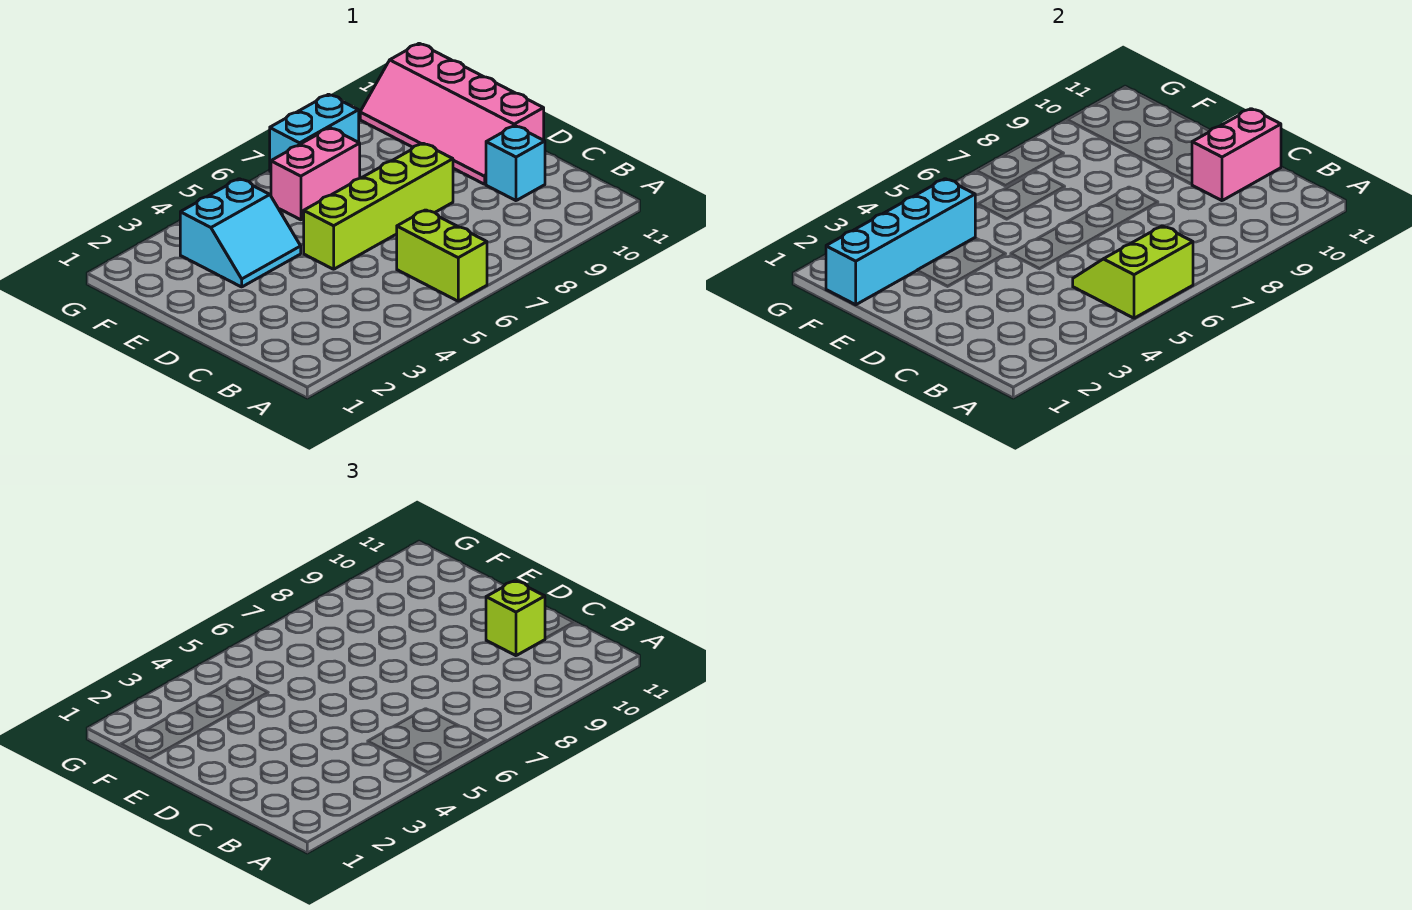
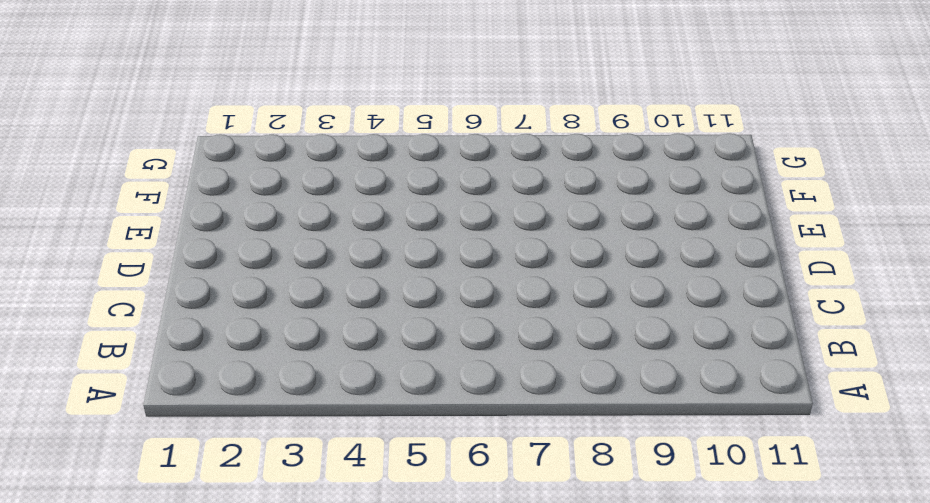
none -> lime 1x2 brick [397,210,487,301]
none -> cyan 1x1 brick [486,126,545,201]

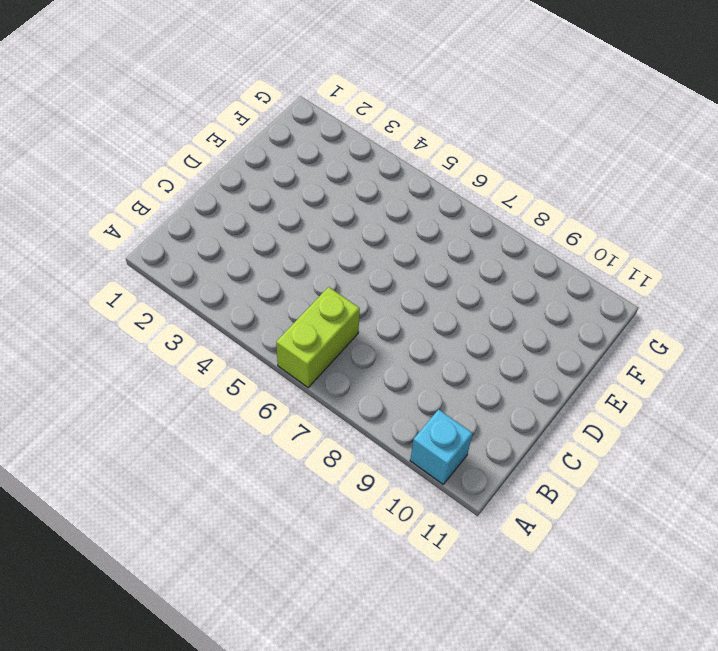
cyan 1x1 brick [410,409,473,484] -> cyan 1x1 brick moved to [486,126,545,201]
none -> lime 1x4 brick [304,143,453,269]
none -> pink 2x4 slope [360,43,544,184]

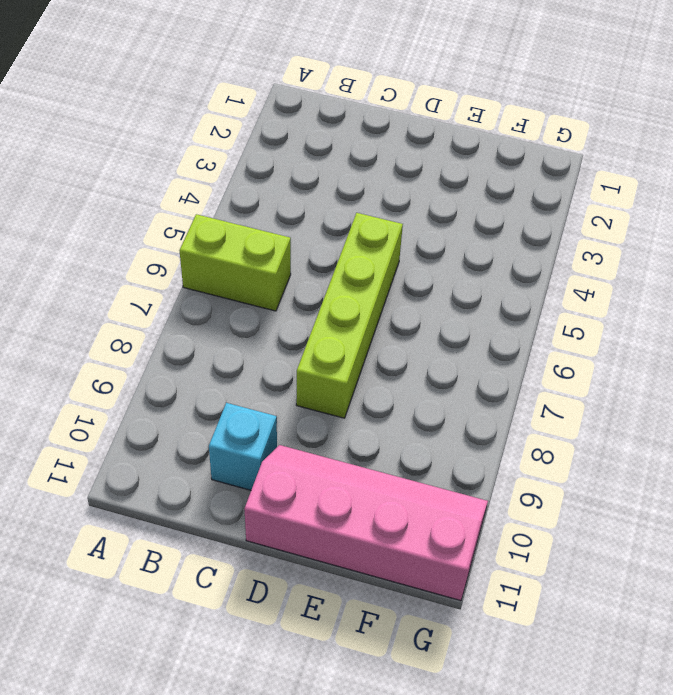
none -> cyan 2x2 slope [180,179,301,287]
none -> pink 1x2 brick [271,128,360,220]

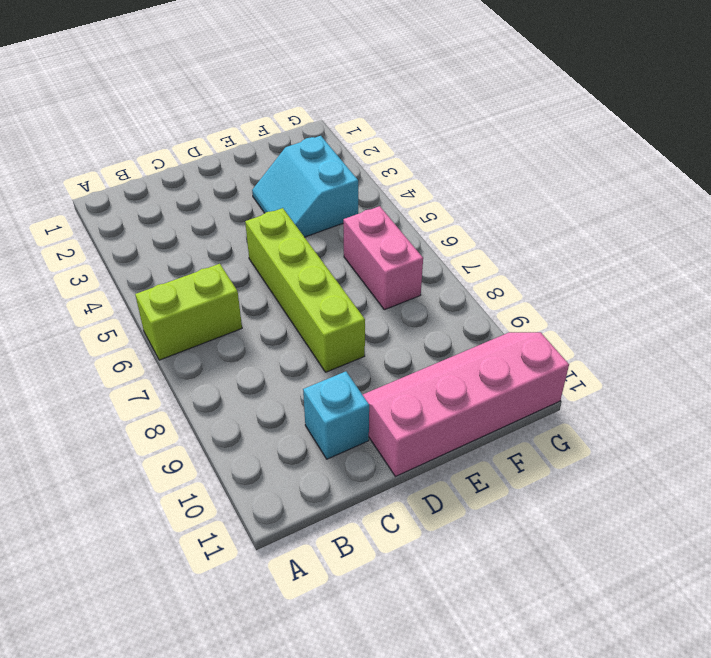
none -> cyan 1x2 brick [270,94,359,172]
none -> lime 2x2 slope [1073,226,1193,318]

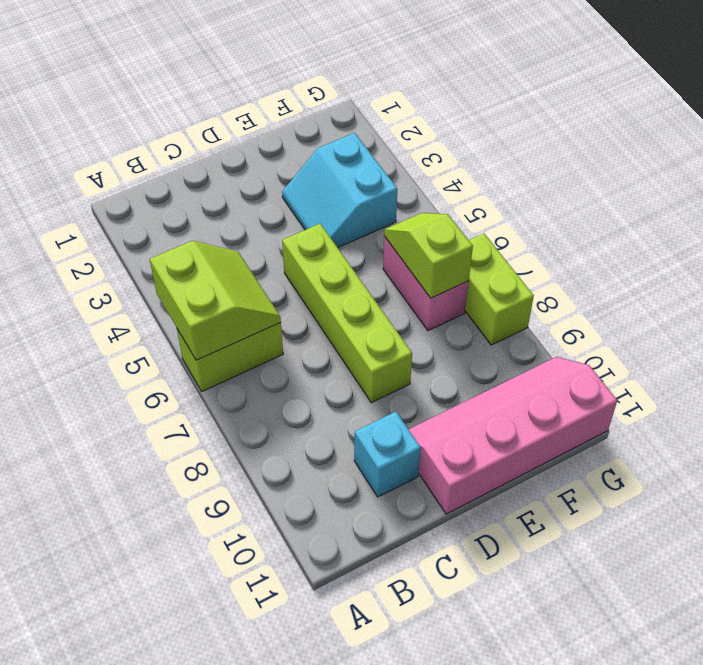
lime 1x2 slope [384,213,473,298] -> none
lime 1x2 brick [465,233,534,345] -> cyan 1x2 brick [270,94,359,172]
none -> pink 1x2 brick [1192,109,1281,201]
none -> cyan 1x4 brick [826,179,975,305]

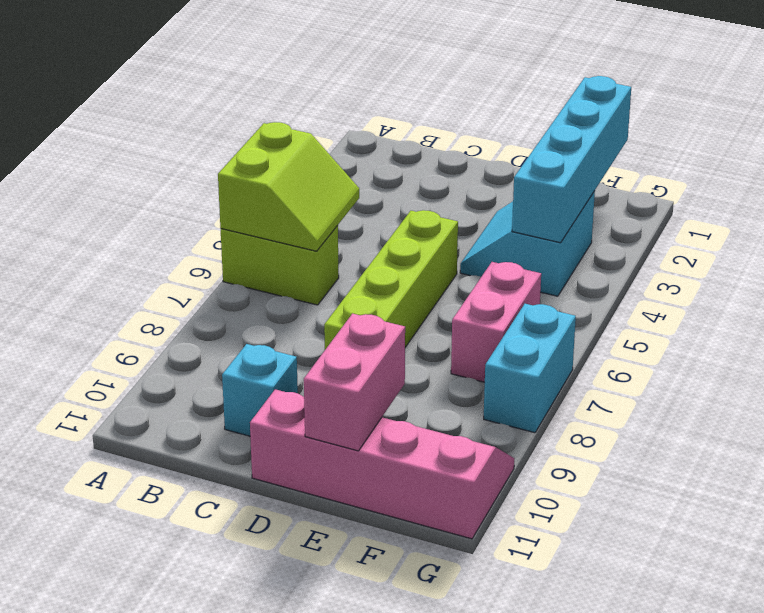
pink 1x2 brick [304,314,405,451] -> pink 1x2 brick moved to [1192,109,1281,201]
none -> lime 1x1 brick [486,581,545,656]

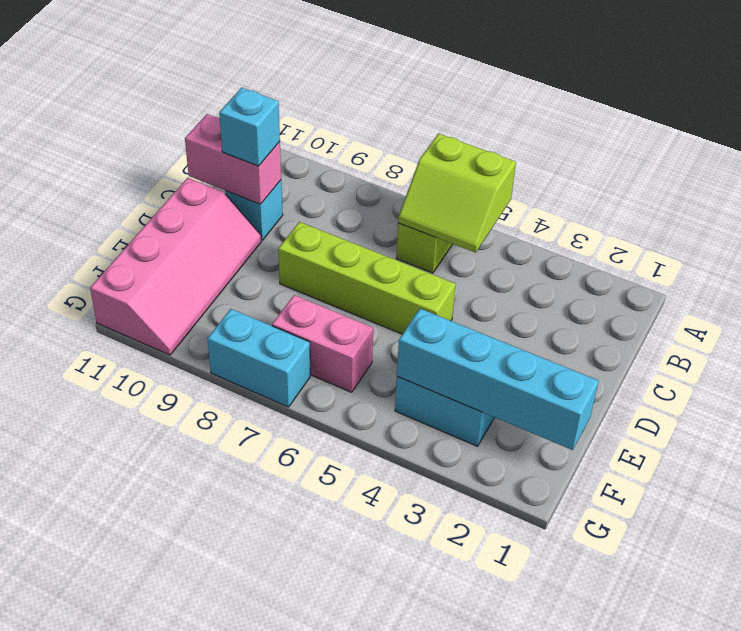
cyan 1x1 brick [219,88,280,166] -> lime 1x1 brick [486,581,545,656]

